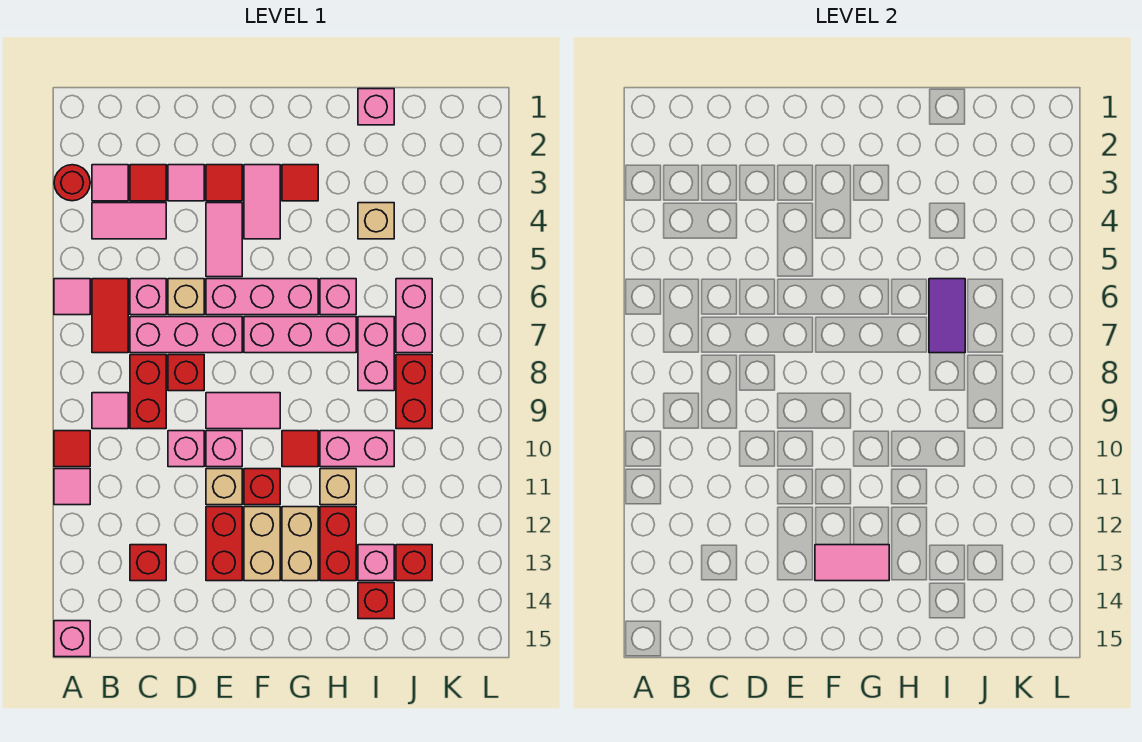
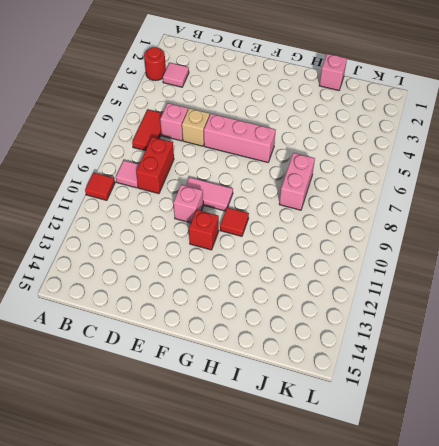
none -> pink 1x1 tile [54,279,90,315]
none -> pink 1x1 tile [54,469,90,505]
none -> pink 1x1 brick [54,621,90,657]
none -> pink 1x2 tile [92,203,166,239]

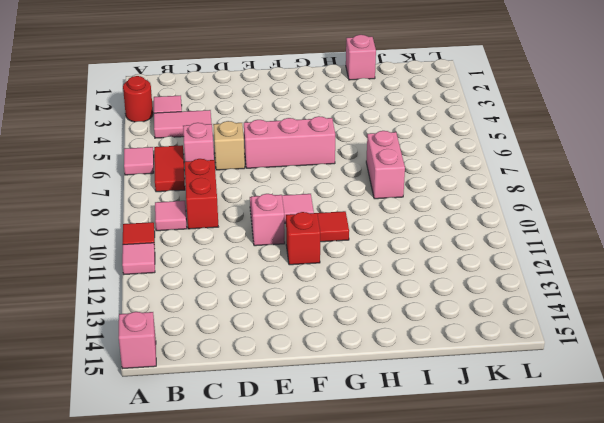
none -> red 1x1 tile [130,165,166,201]
none -> pink 1x3 brick [130,317,242,353]
none -> red 1x1 brick [130,545,166,581]
none -> pink 1x1 tile [168,165,204,201]

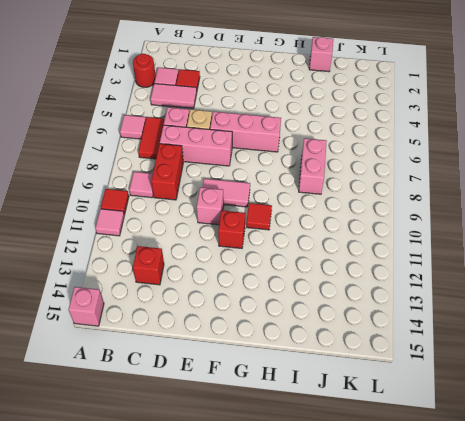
none -> pink 1x1 tile [168,165,204,201]
none -> red 1x1 brick [168,355,204,391]
none -> pink 1x1 brick [168,431,204,467]
none -> red 1x1 tile [206,165,242,201]

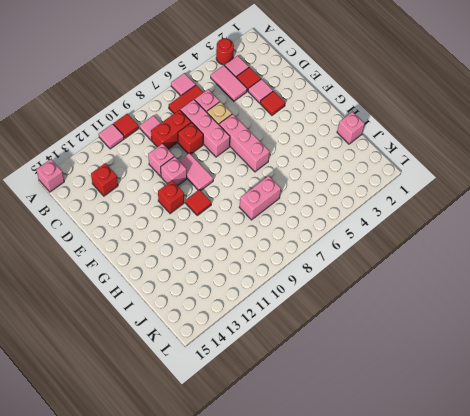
none -> pink 1x2 tile [206,203,242,277]
none -> tan 1x1 brick [206,469,242,505]
none -> red 1x2 brick [206,507,242,581]
none -> pink 1x2 tile [244,165,280,239]

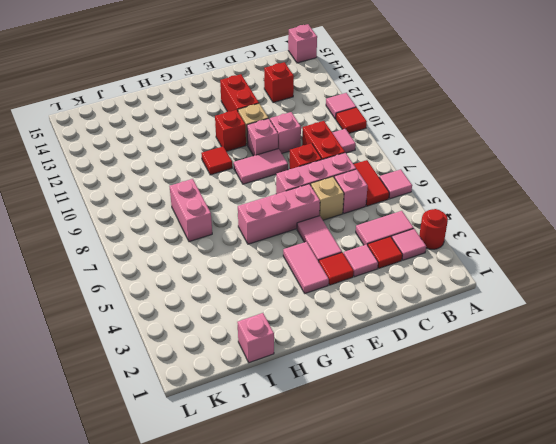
none -> pink 1x3 brick [244,317,356,353]
none -> tan 1x2 brick [244,507,280,581]
none -> red 1x1 tile [282,165,318,201]
none -> tan 1x2 brick [282,507,318,581]

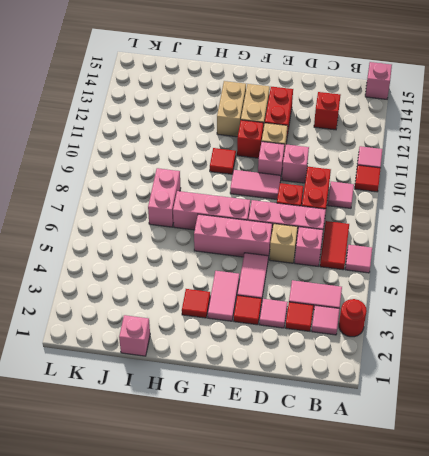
none -> pink 1x1 brick [320,279,356,315]
none -> pink 1x2 brick [320,431,394,467]
none -> tan 1x1 brick [320,469,356,505]
none -> red 1x2 brick [320,507,356,581]

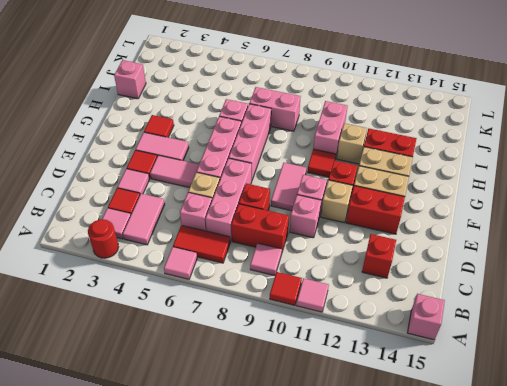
none -> tan 1x1 brick [358,203,394,239]
none -> pink 1x1 brick [358,545,394,581]
none -> red 1x1 brick [358,583,394,619]
none -> pink 1x2 brick [396,279,432,353]

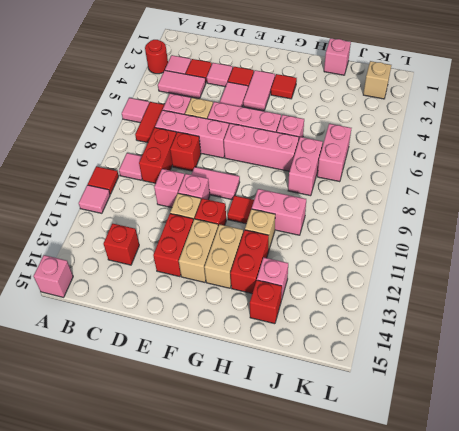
tan 1x1 brick [363,61,391,99] -> tan 1x1 brick moved to [358,203,394,239]
none -> red 1x2 brick [396,355,432,429]
none -> red 1x1 brick [396,545,432,581]
none -> pink 1x2 tile [815,545,889,581]
none -> purple 1x2 tile [929,279,965,353]

